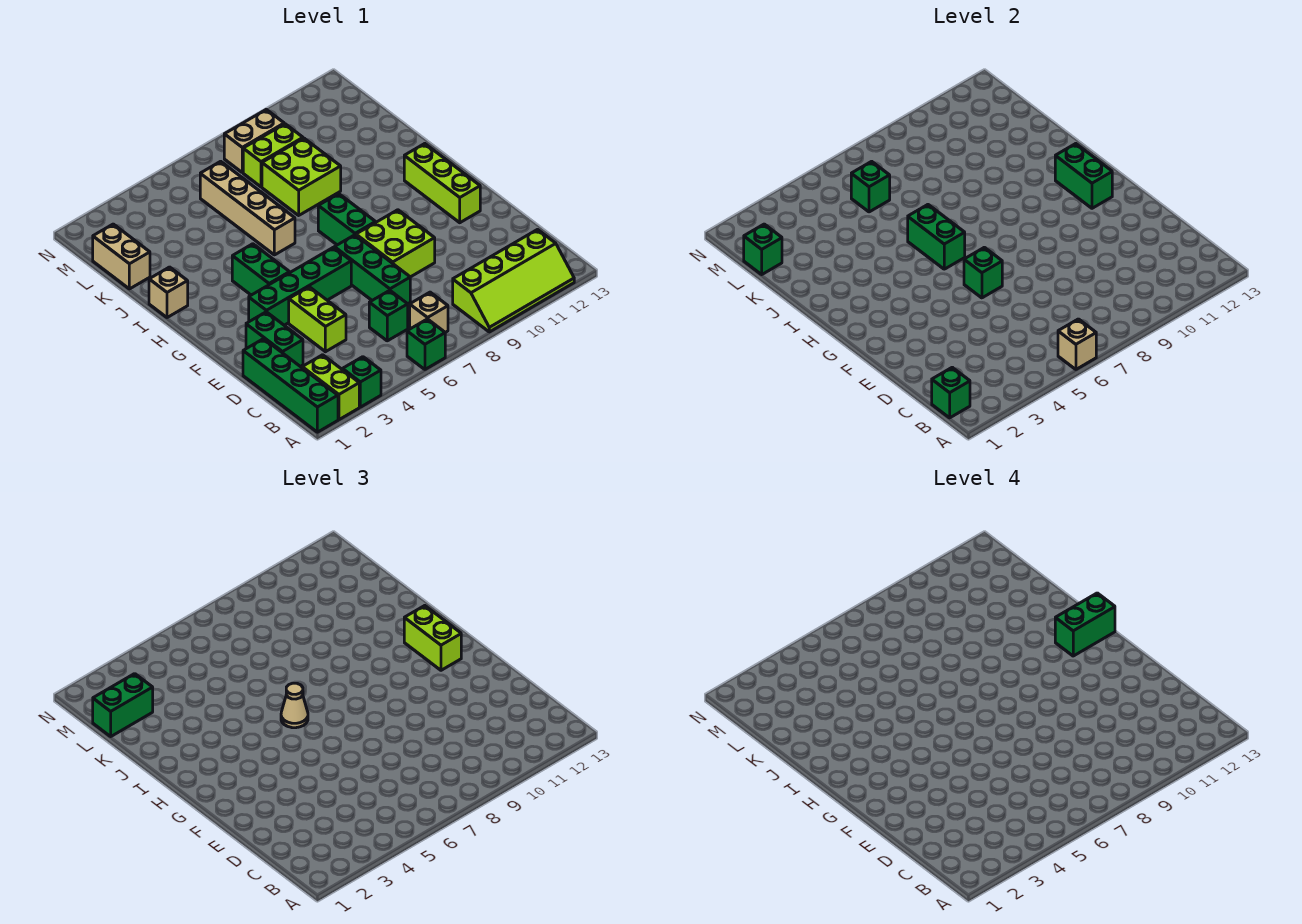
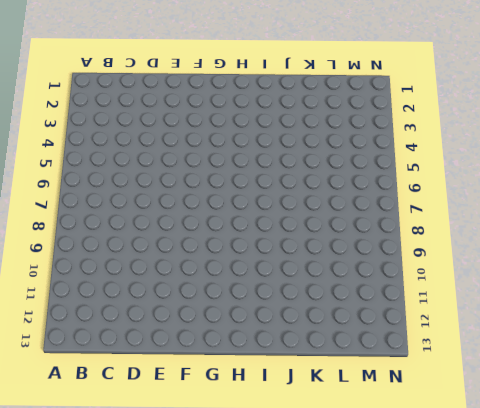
none -> green 1x4 brick [243,339,338,432]
none -> lime 1x2 brick [302,355,359,420]
none -> green 1x1 brick [343,357,381,407]
none -> green 1x1 brick [407,319,445,369]

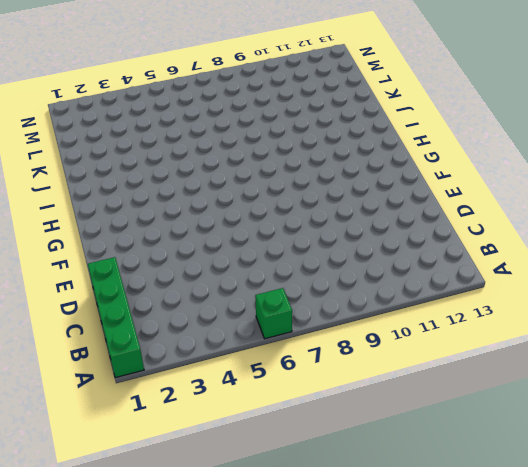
none -> lime 1x2 brick [302,355,359,420]
none -> green 1x1 brick [343,357,381,407]
none -> lime 2x4 slope [453,230,574,332]
none -> tan 1x1 brick [410,292,448,332]

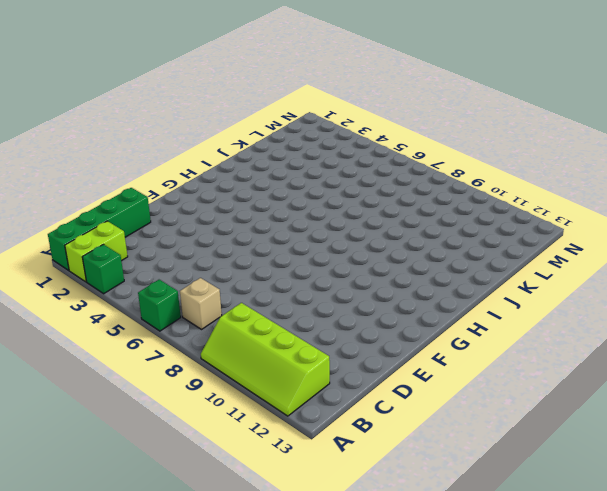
none -> green 1x1 brick [369,290,408,341]
none -> green 1x2 brick [246,312,303,366]
none -> lime 1x2 brick [289,287,346,352]
none -> green 1x3 brick [334,235,410,304]

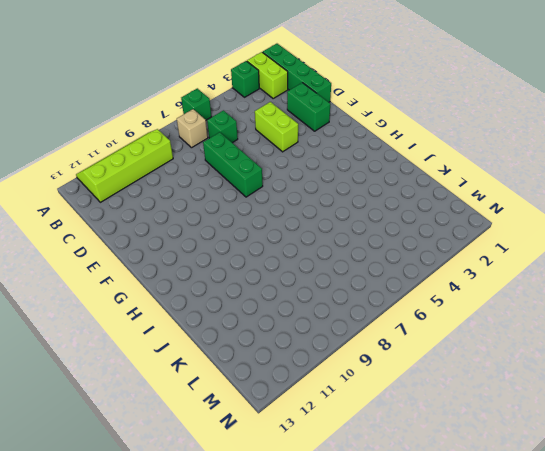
none -> lime 2x2 brick [356,210,435,277]
none -> green 1x4 brick [249,247,351,325]
none -> lime 1x3 brick [404,144,480,223]
none -> green 1x2 brick [232,244,290,295]

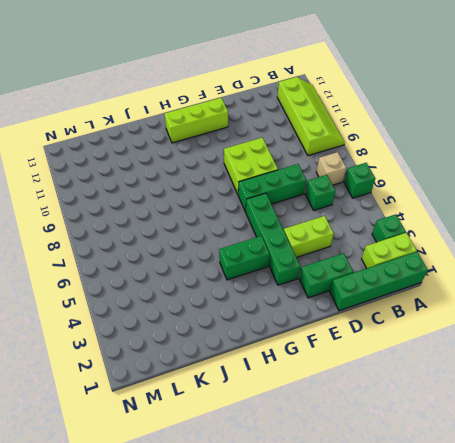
none -> green 1x2 brick [318,194,376,245]
none -> tan 1x1 brick [149,267,188,318]
none -> tan 1x4 brick [200,161,295,255]
none -> lime 2x2 brick [262,138,341,215]

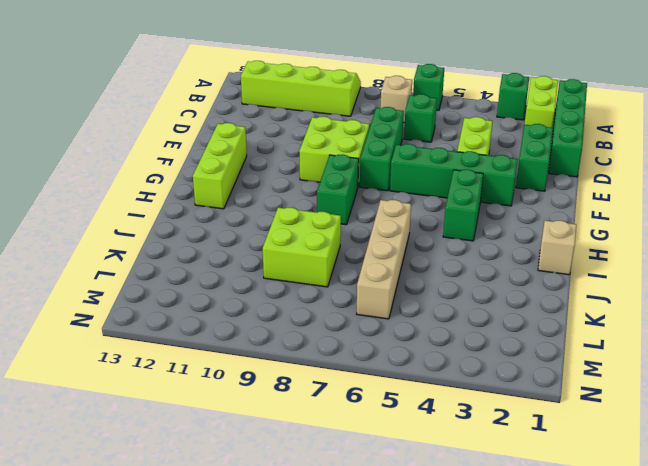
none -> tan 1x2 brick [93,224,150,289]
none -> lime 1x2 brick [243,124,303,187]
none -> tan 1x2 brick [224,110,284,172]
none -> tan 1x1 brick [1058,319,1096,369]

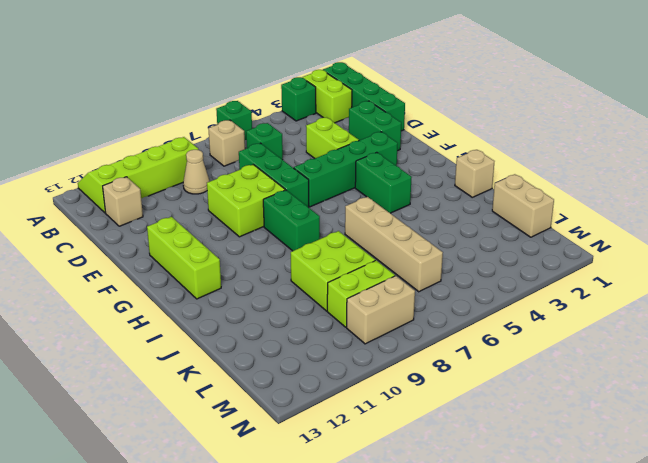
tan 1x1 cone [183,150,210,194] -> tan 1x1 cone moved to [281,683,308,728]
tan 1x1 brick [103,177,143,226] -> tan 1x1 brick moved to [1058,319,1096,369]
none -> green 1x1 brick [932,367,970,418]
none -> green 1x1 brick [964,247,1002,298]
none -> green 1x2 brick [1055,144,1112,208]
none -> green 1x2 brick [908,205,965,269]

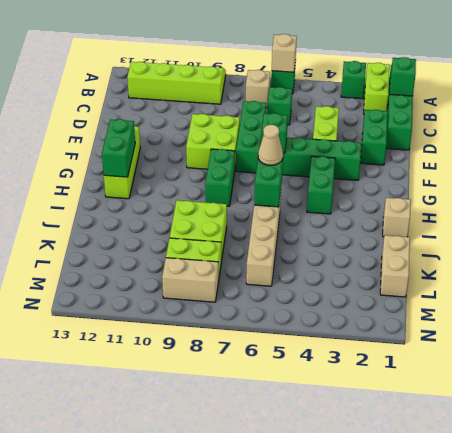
none -> green 1x1 brick [744,224,782,274]
none -> green 1x1 brick [851,161,890,212]
none -> lime 1x2 brick [404,606,461,670]
none -> green 1x2 brick [93,674,153,736]

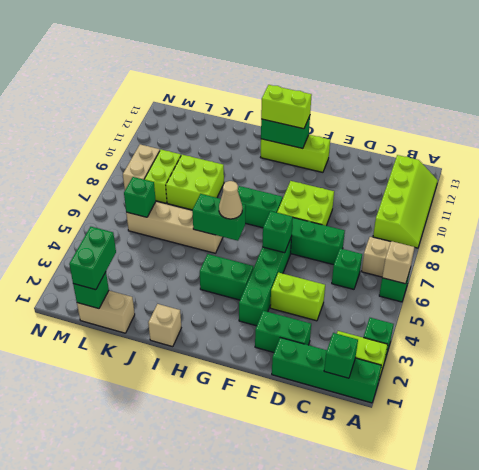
none -> green 1x2 brick [1055,593,1115,656]

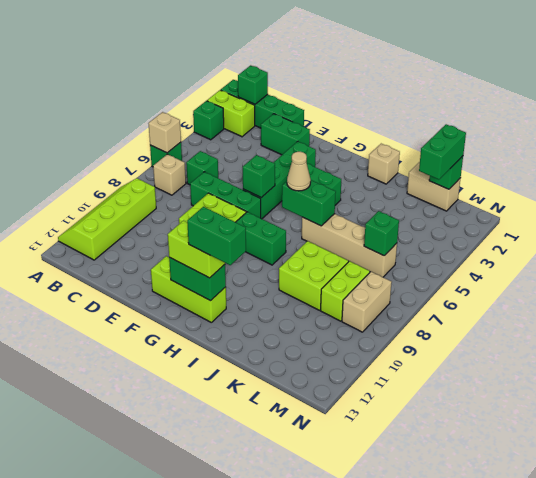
green 1x2 brick [187,207,246,265] -> green 1x2 brick turned to [1055,593,1115,656]
none -> lime 1x2 brick [289,287,346,352]

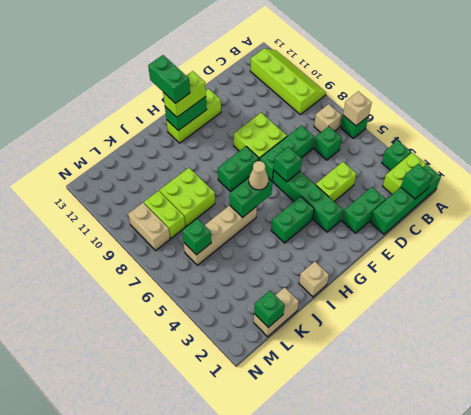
none -> green 1x2 brick [93,674,153,736]

